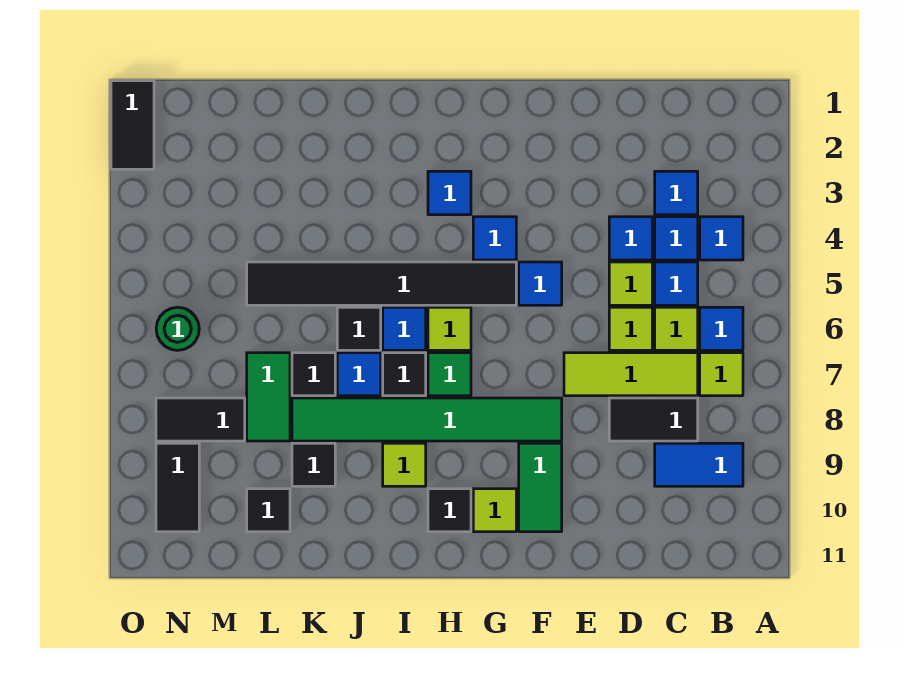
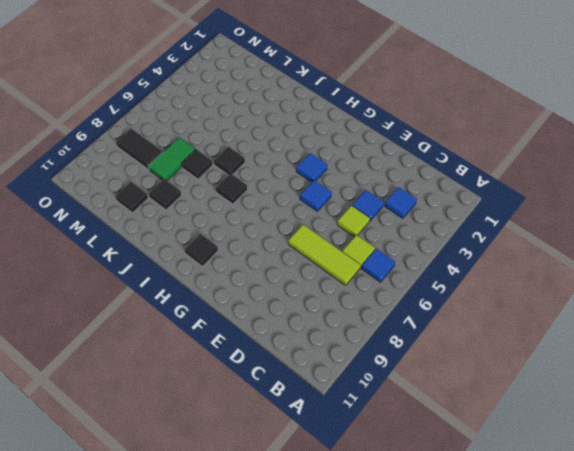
none -> blue 1x1 tile [700,217,743,260]
none -> lime 1x1 tile [700,353,743,396]
none -> blue 1x2 tile [655,443,743,486]
none -> blue 1x1 tile [655,217,698,260]

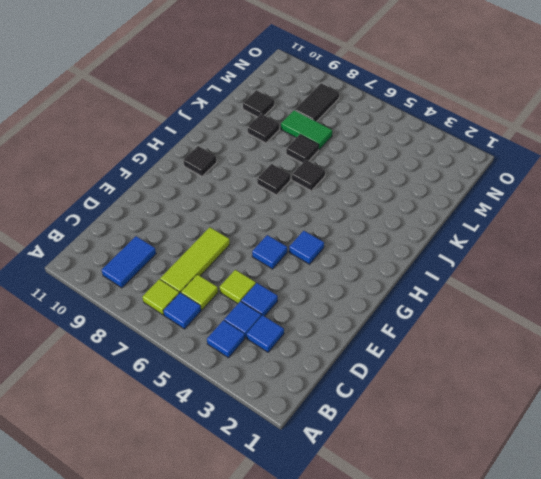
none -> blue 1x1 tile [655,262,698,305]
none -> black 1x2 tile [609,398,698,441]
none -> lime 1x1 tile [609,307,652,350]
none -> green 1x6 tile [292,398,562,441]

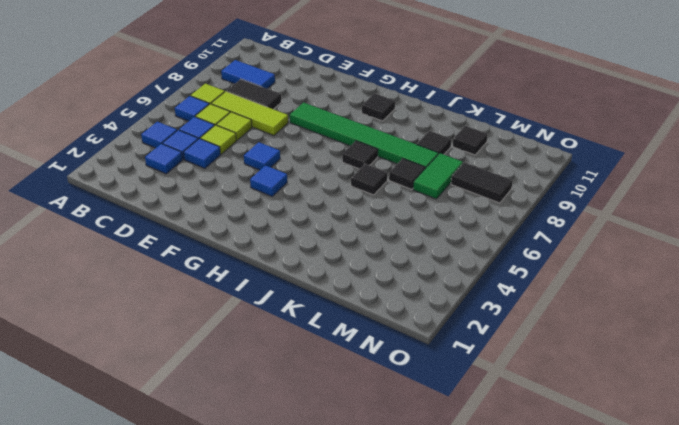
none -> green 1x2 tile [519,443,562,532]
none -> black 1x6 tile [247,262,516,305]
none -> lime 1x1 tile [473,489,516,532]
none -> blue 1x1 tile [428,171,471,215]

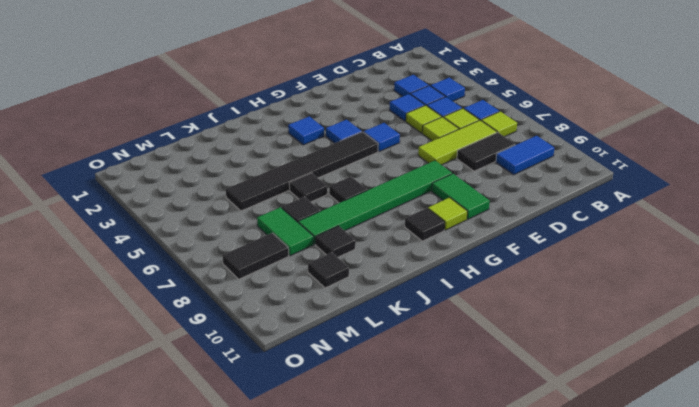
none -> lime 1x1 tile [428,307,471,350]
none -> green 1x1 tile [428,353,471,396]
none -> blue 1x1 tile [383,307,426,350]
none -> lime 1x1 tile [383,443,426,486]

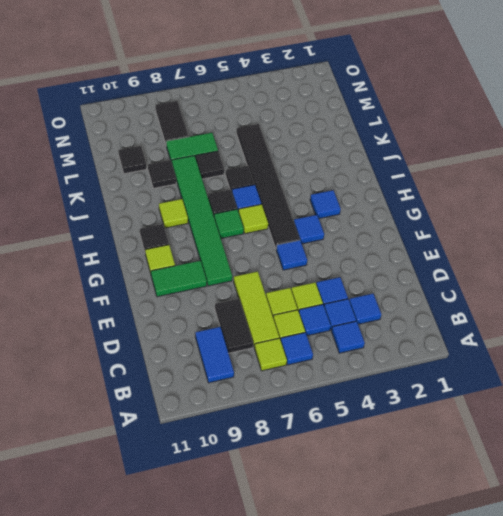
none -> blue 1x1 tile [337,353,381,396]
none -> green 1x1 round brick [156,307,199,350]
none -> black 1x2 tile [156,443,199,532]
none -> black 1x2 tile [111,81,154,169]

